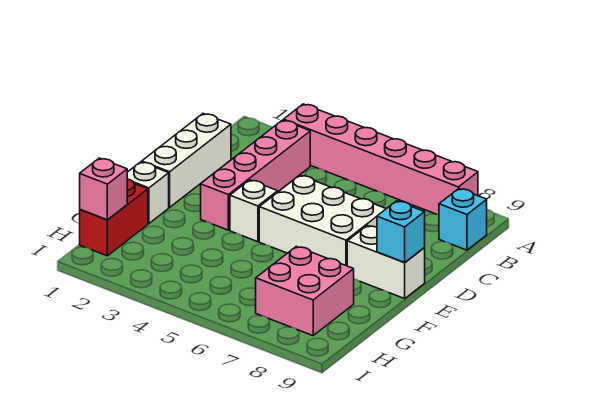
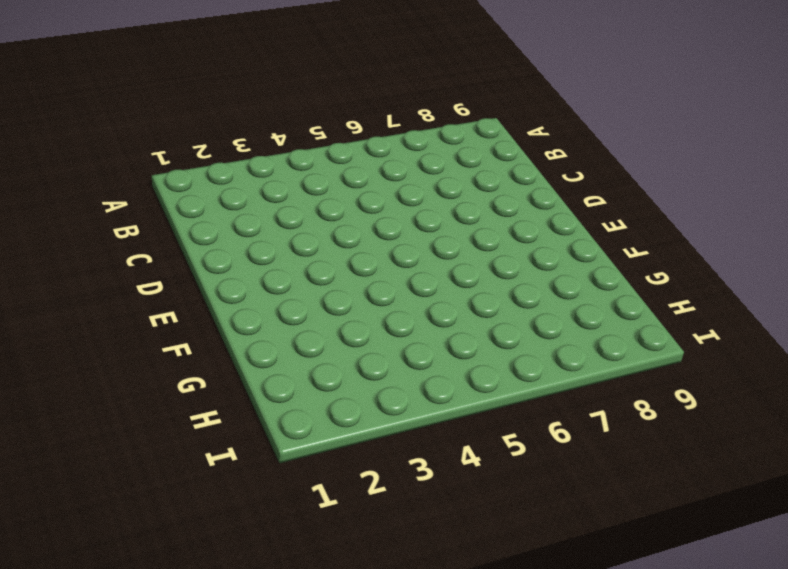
none -> pink 1x6 brick [284,104,478,215]
none -> pink 1x4 brick [201,120,310,230]
none -> cyan 1x1 brick [439,189,487,250]

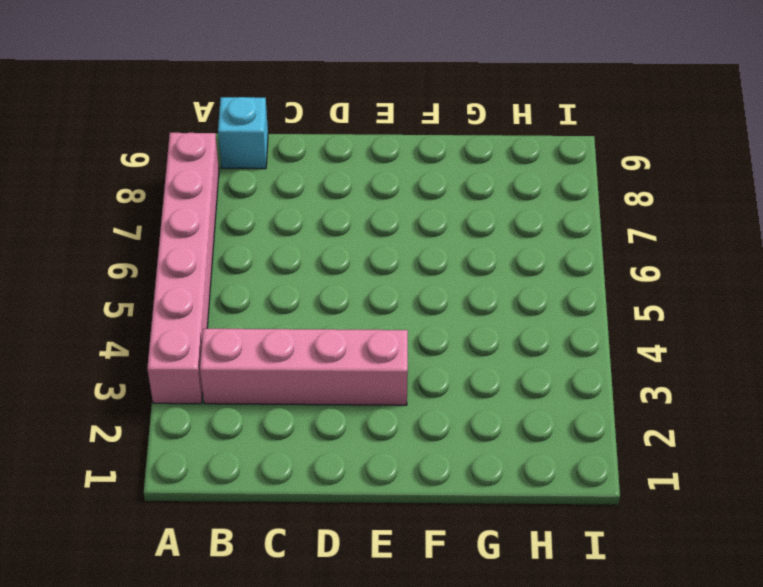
none -> white 1x3 brick [142,114,231,207]
none -> white 2x3 brick [259,175,386,266]
none -> white 1x1 brick [230,180,278,242]

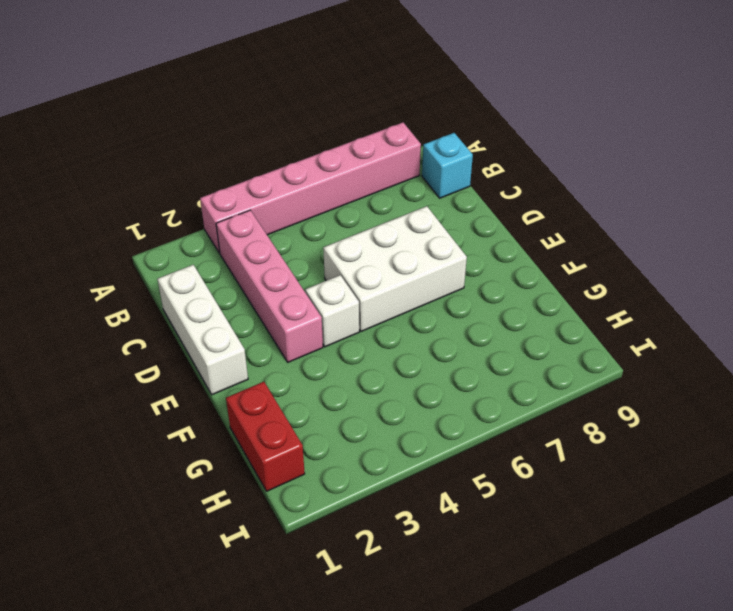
none -> white 1x2 brick [347,226,425,299]
none -> white 1x1 brick [127,162,169,224]
none -> pink 2x2 brick [256,246,354,336]

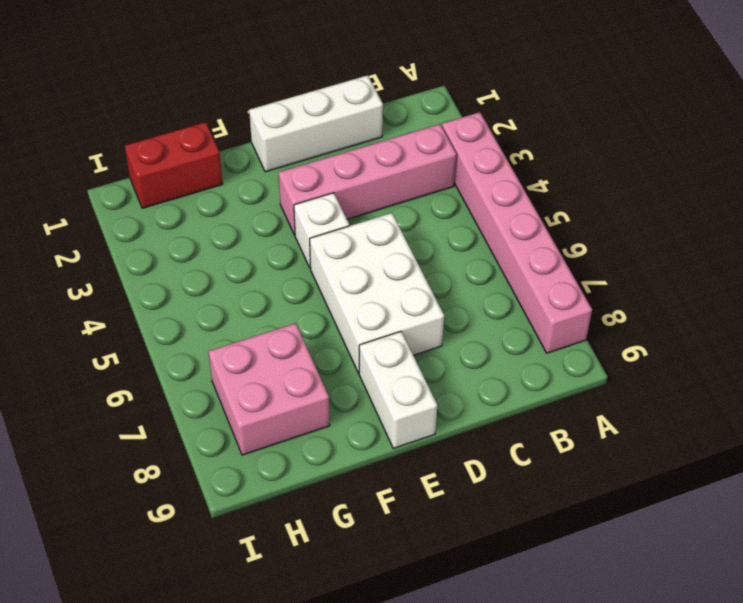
none -> cyan 1x1 brick [439,189,487,250]
none -> white 1x1 brick [127,162,169,224]
none -> cyan 1x1 brick [377,201,425,263]

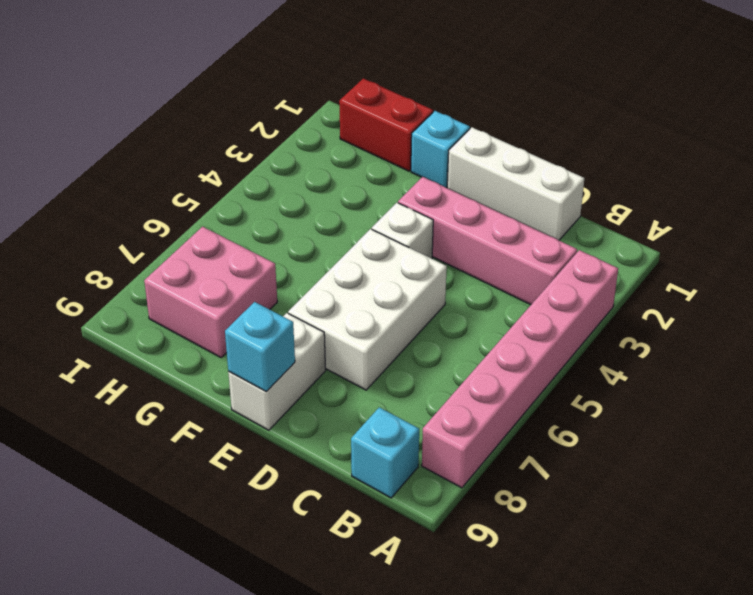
cyan 1x1 brick [411,111,470,187] -> white 1x1 brick [127,162,169,224]
none -> pink 1x1 brick [80,158,127,220]

